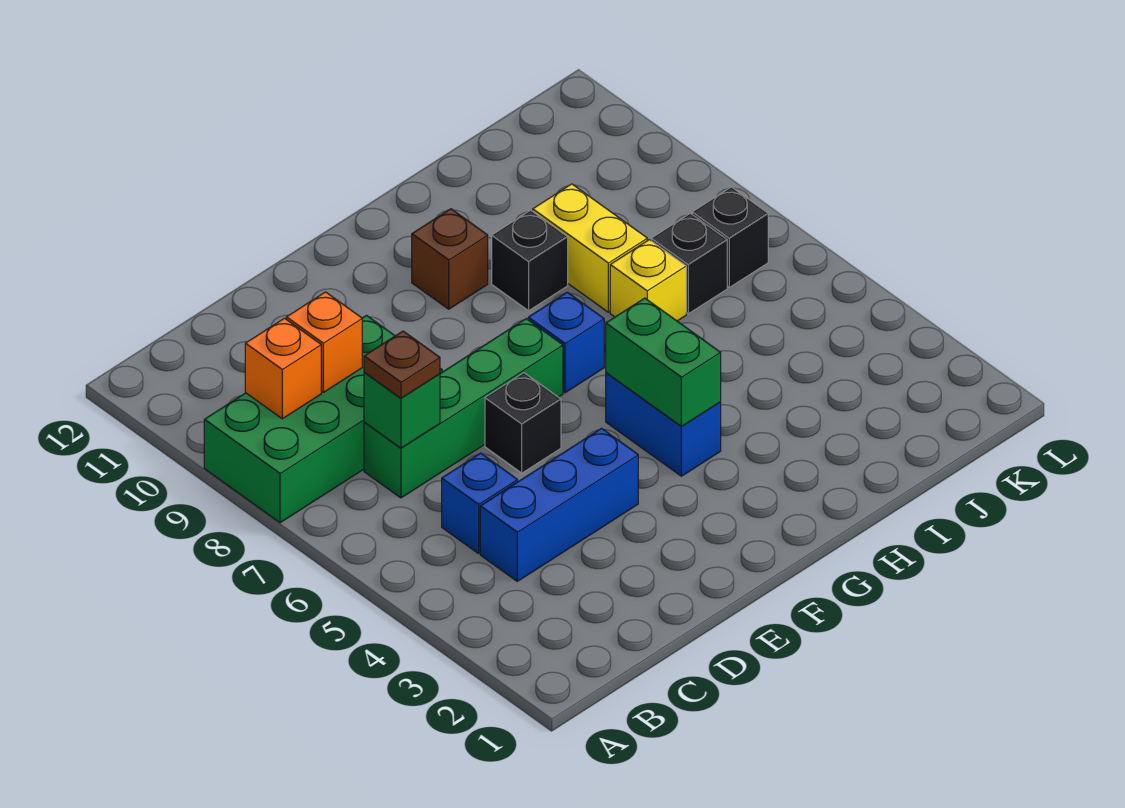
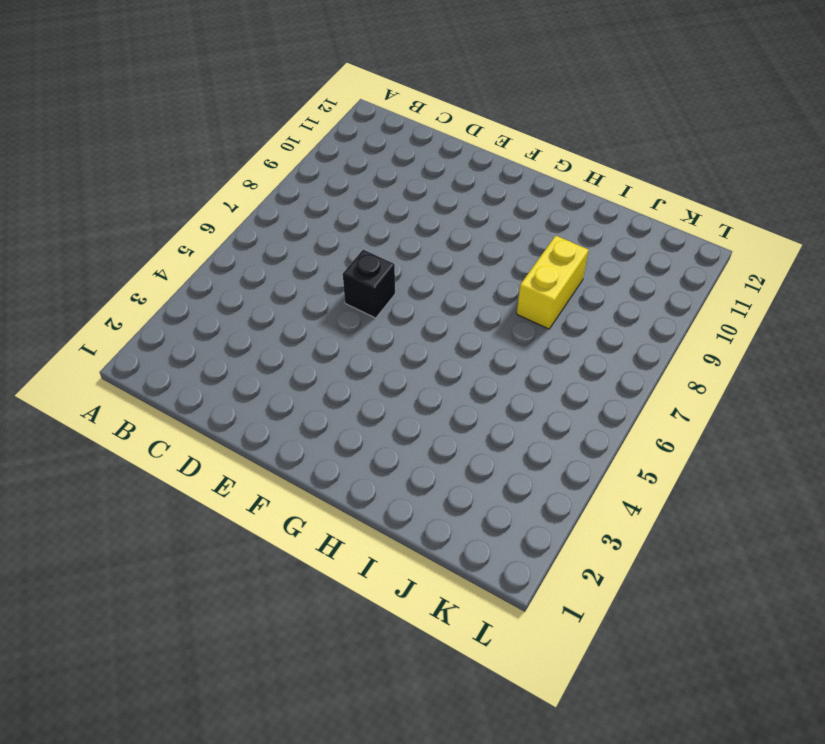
none -> green 2x4 brick [204,316,442,523]
none -> blue 1x3 brick [480,428,638,581]
none -> blue 1x1 brick [442,453,518,554]

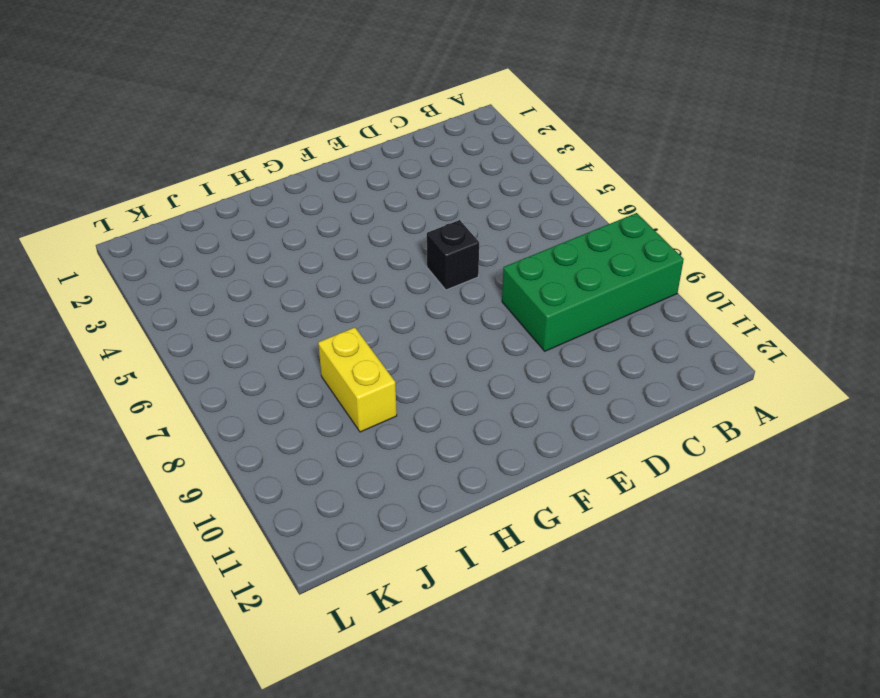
none -> blue 1x3 brick [480,428,638,581]
none -> blue 1x1 brick [442,453,518,554]
none -> green 1x4 brick [364,319,563,498]

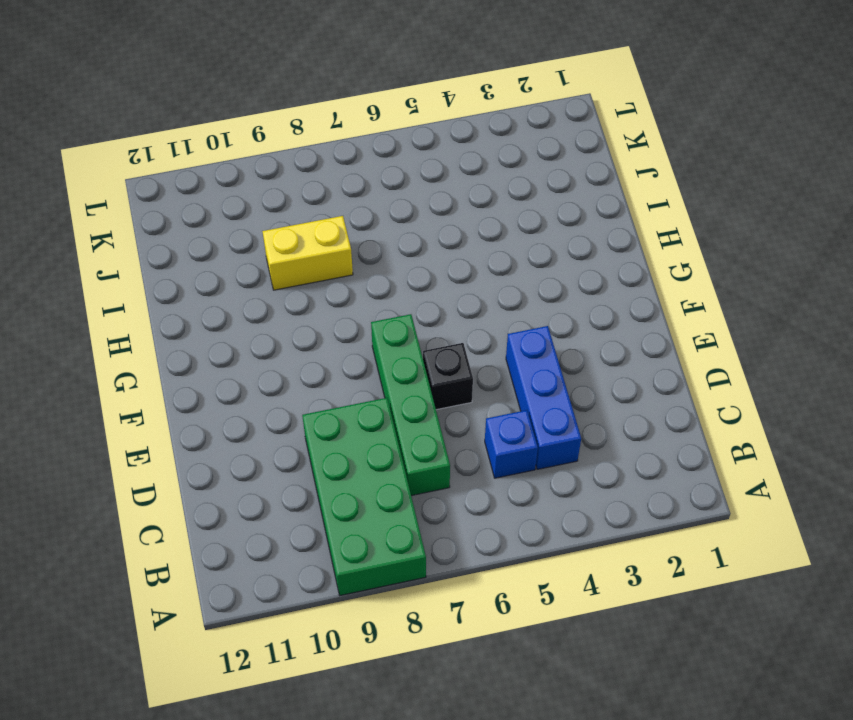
none -> blue 1x2 brick [606,373,721,476]
none -> blue 1x1 brick [528,292,604,393]
none -> brown 1x1 brick [412,209,488,309]

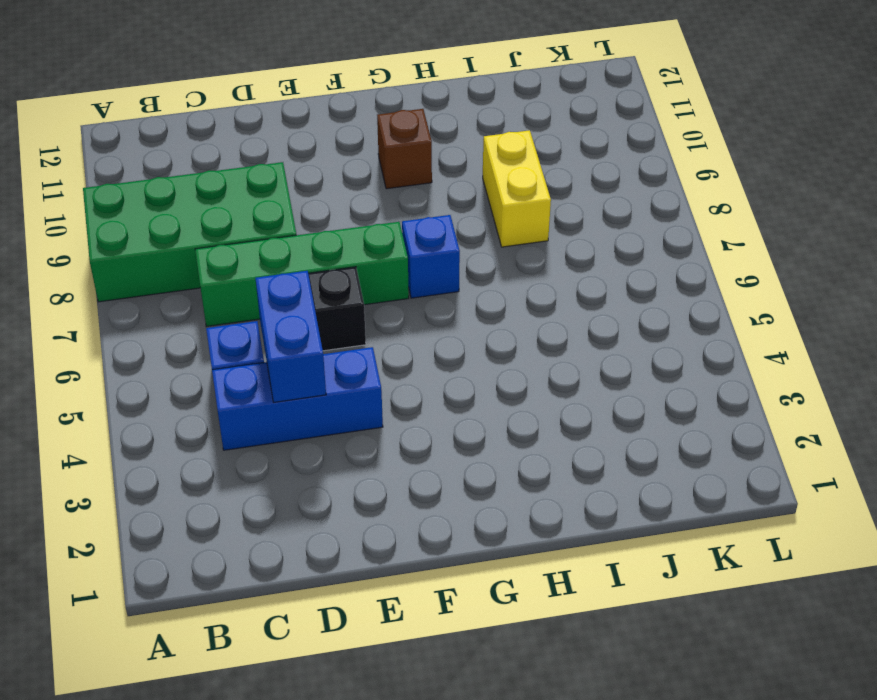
blue 1x2 brick [255,271,326,402] -> blue 1x2 brick moved to [606,373,721,476]
none -> black 1x1 brick [492,210,568,311]
none -> yellow 1x1 brick [610,240,686,321]
none -> black 1x1 brick [651,213,727,314]

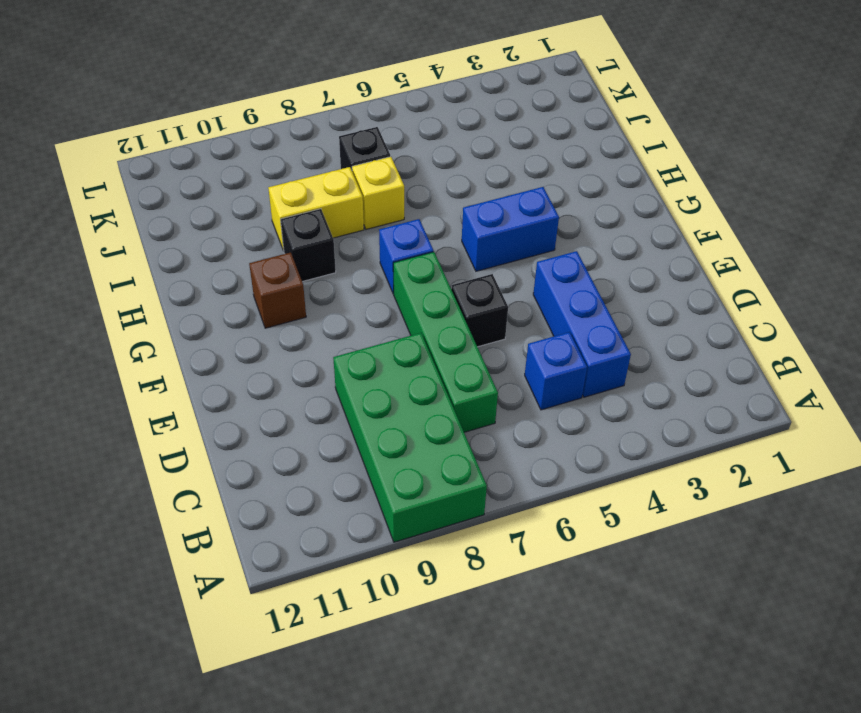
none -> black 1x1 brick [692,187,768,287]
none -> orange 1x1 brick [245,318,321,419]
none -> green 1x1 brick [364,372,440,448]

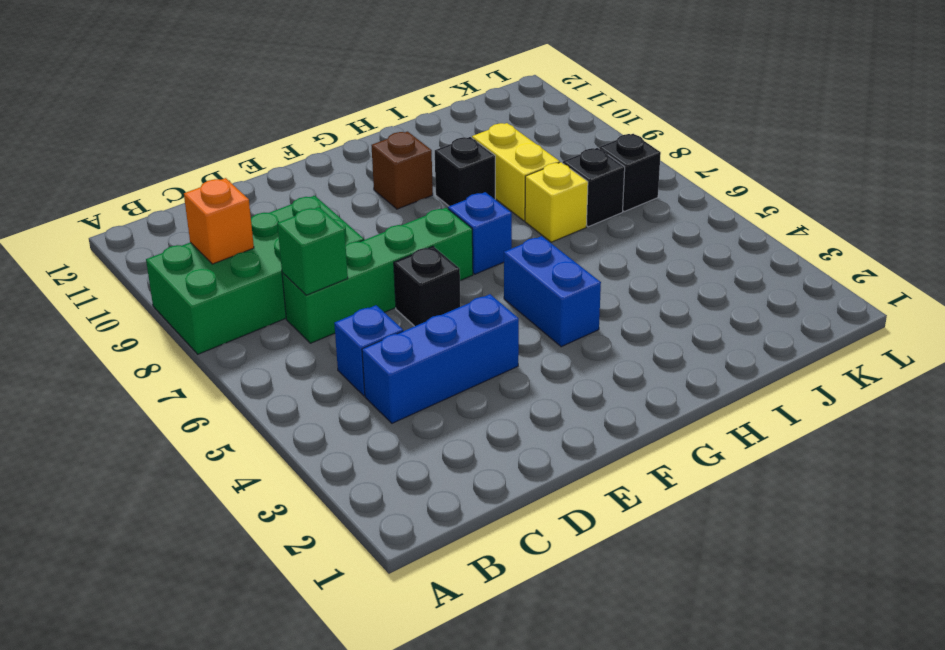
none -> orange 1x1 brick [286,292,362,392]
none -> green 1x2 brick [606,298,721,426]
none -> brown 1x1 plate [364,331,440,398]

